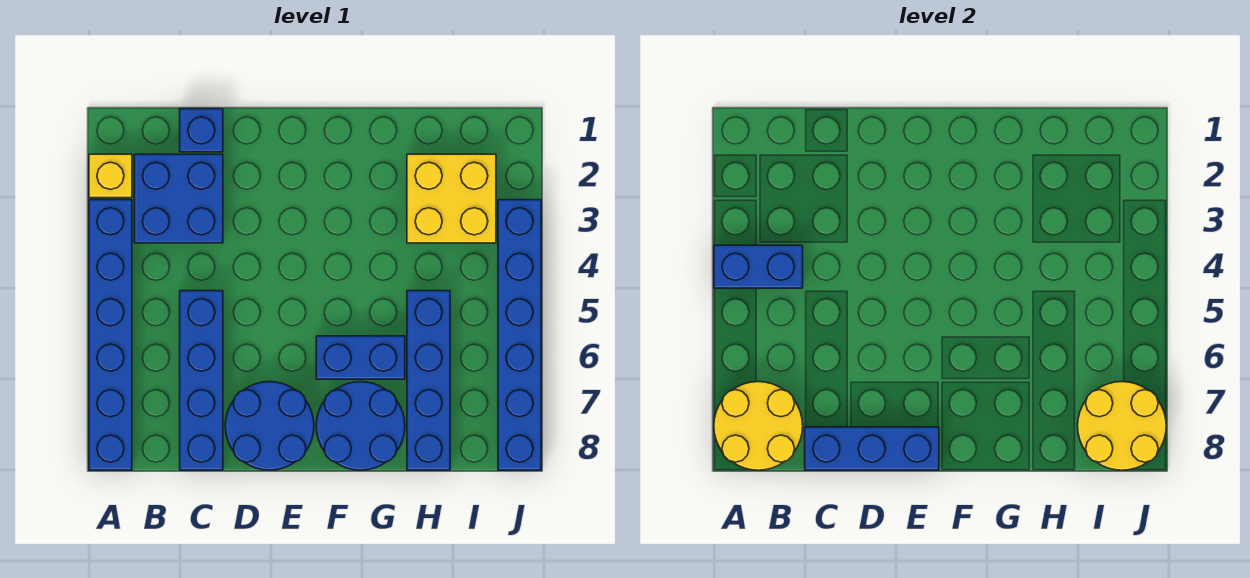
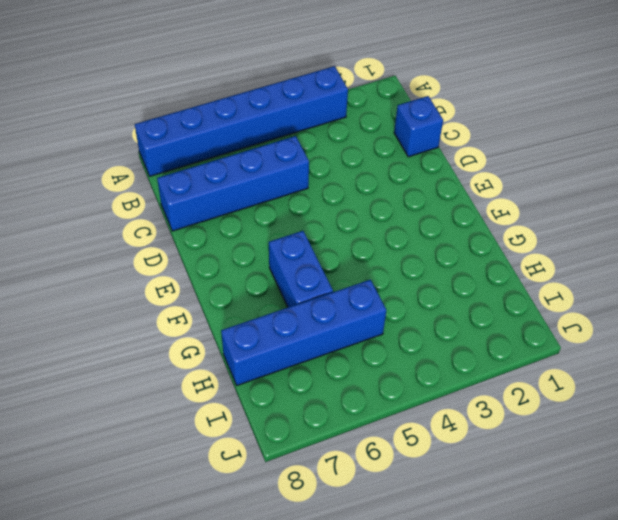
none -> yellow 1x1 brick [89,154,132,198]
none -> blue 2x2 brick [134,154,223,243]
none -> blue 2x2 round brick [225,382,314,470]

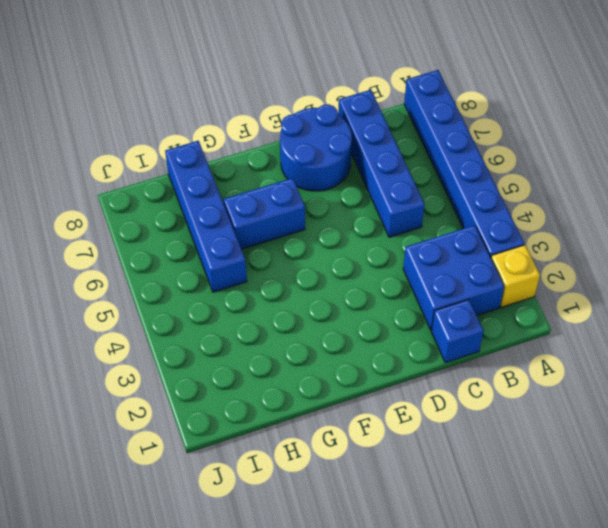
none -> blue 2x2 round brick [316,382,405,470]
none -> yellow 2x2 brick [407,154,496,243]
none -> blue 1x6 brick [498,200,541,470]

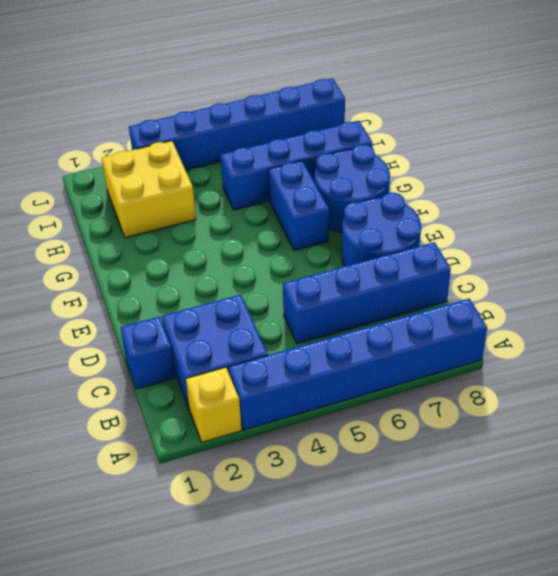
none -> blue 1x2 brick [714,245,803,288]
none -> yellow 2x2 round brick [714,382,803,470]
none -> blue 1x3 brick [805,427,939,470]

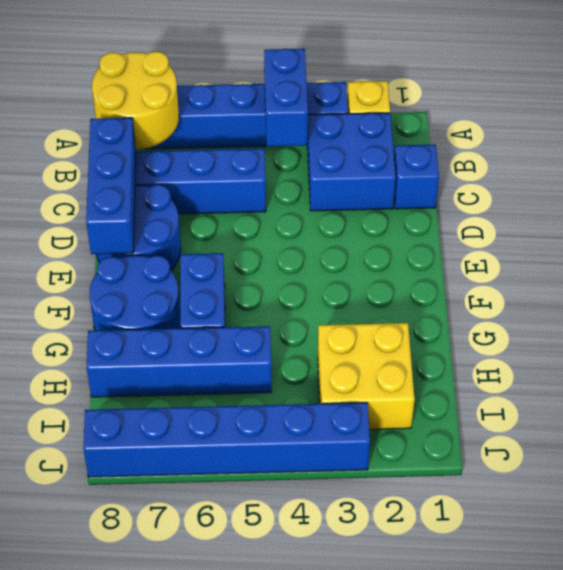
none -> yellow 2x2 round brick [1078,382,1166,470]

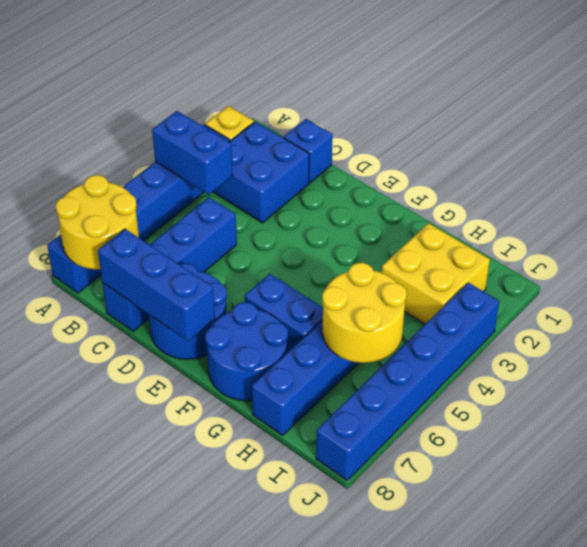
yellow 2x2 round brick [322,263,407,363] -> yellow 2x2 round brick moved to [1078,382,1166,470]

